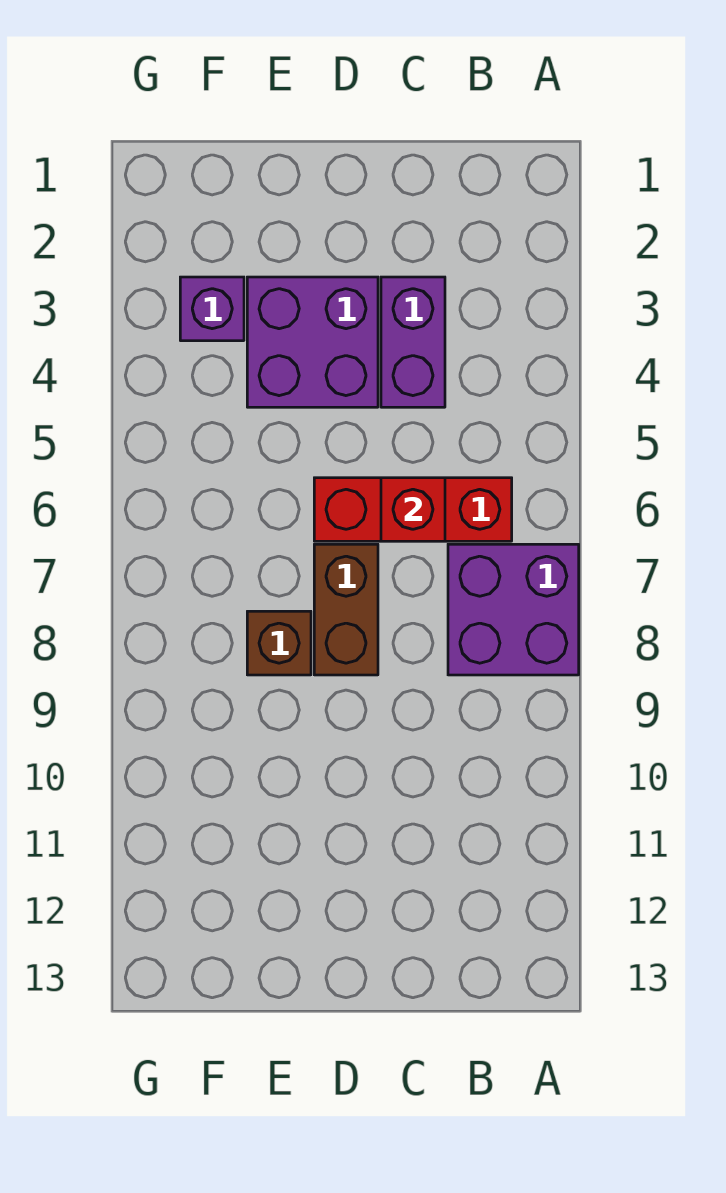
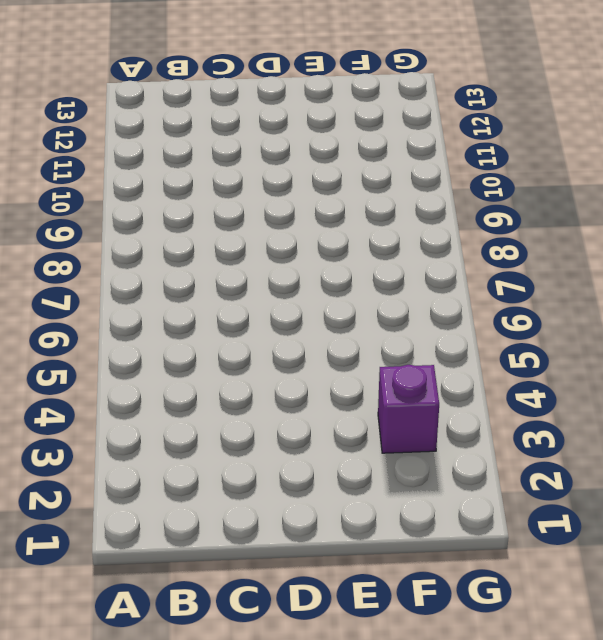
none -> purple 2x2 brick [448,544,579,675]
none -> red 1x3 brick [314,478,512,541]

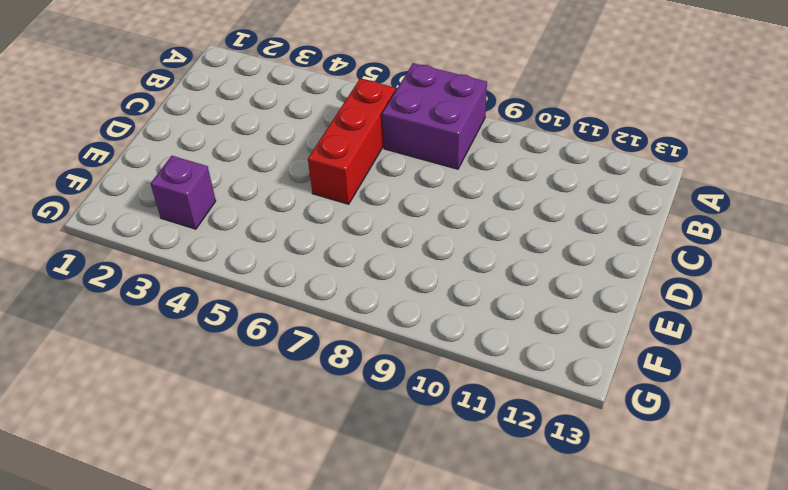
none -> purple 1x2 brick [381,277,445,407]
none -> purple 2x2 brick [247,277,378,407]

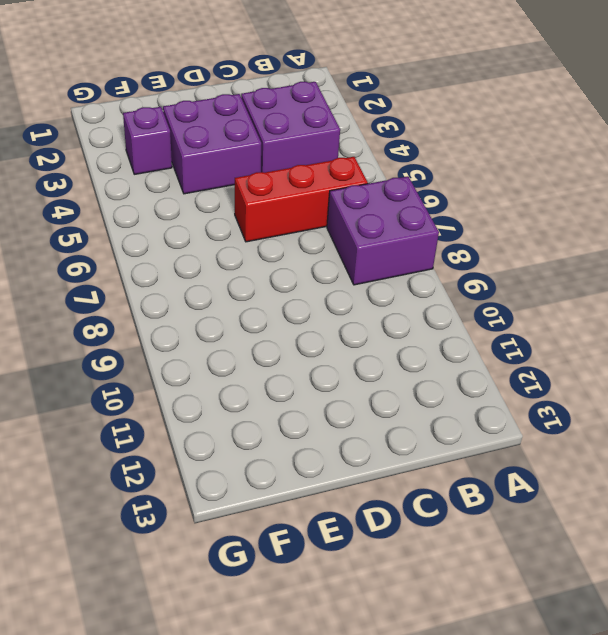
purple 2x2 brick [241,82,340,173] -> purple 1x2 brick [381,277,445,407]
none -> brown 1x2 brick [314,544,378,675]
none -> brown 1x1 brick [247,611,311,675]

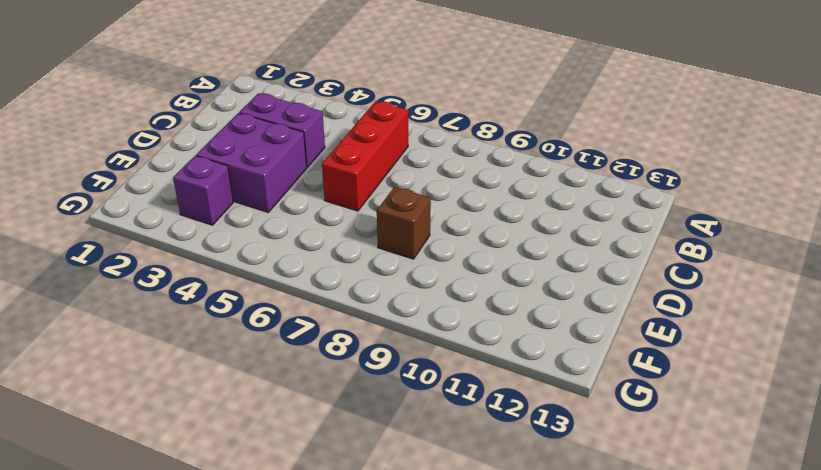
none -> purple 2x2 brick [448,544,579,675]
none -> brown 1x2 brick [314,544,378,675]

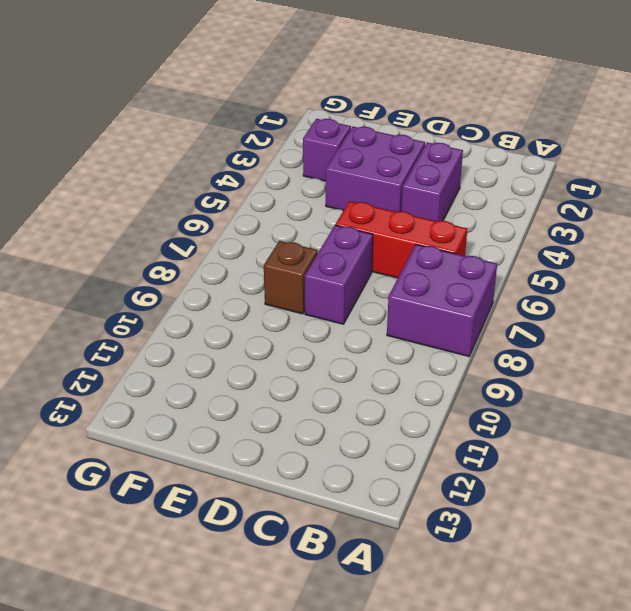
purple 1x2 brick [305,225,373,324] -> brown 1x2 brick [314,544,378,675]
none -> red 1x1 brick [381,478,445,541]

